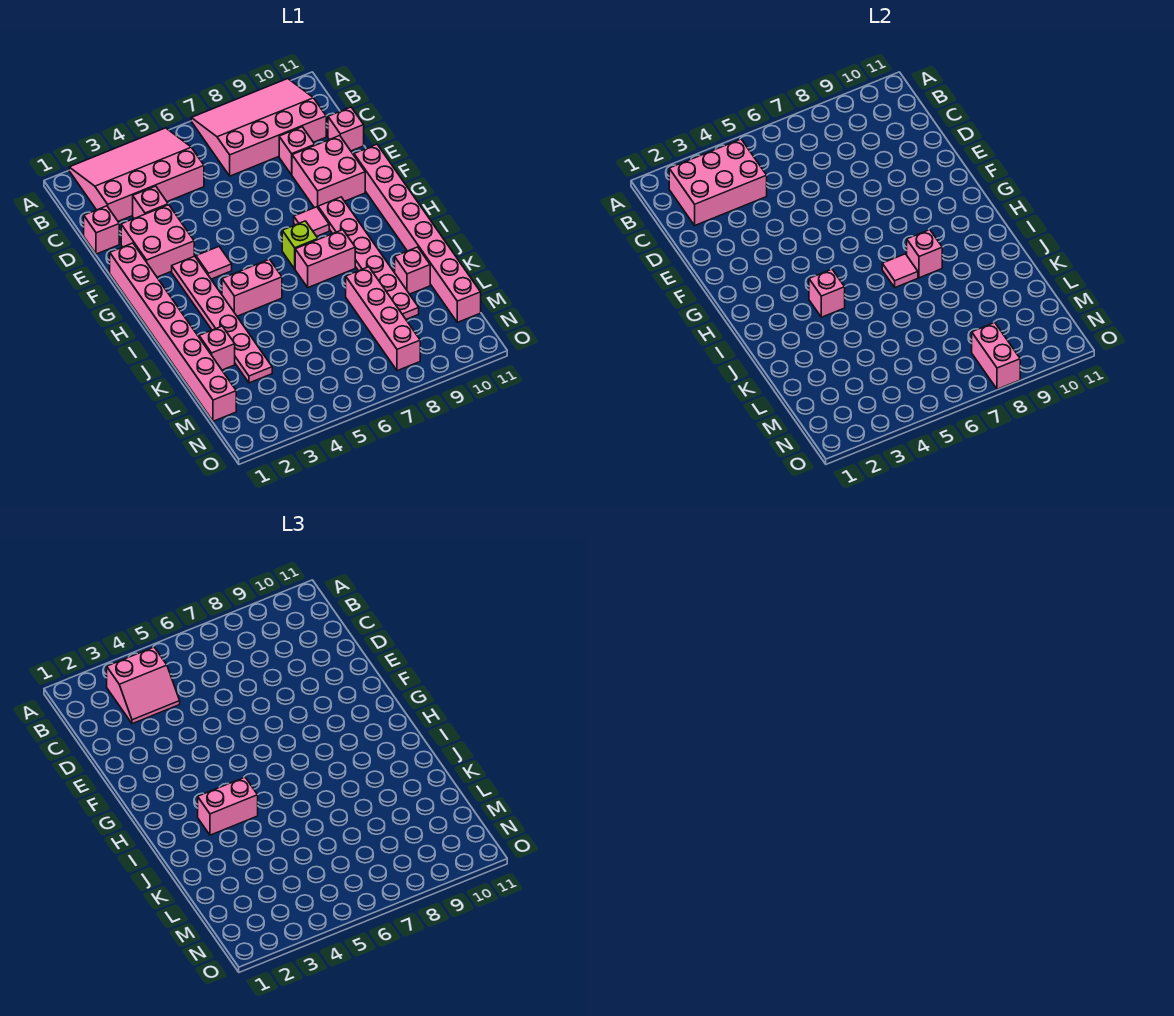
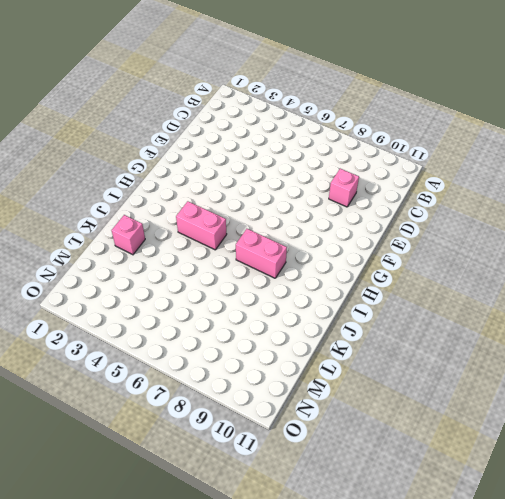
none -> pink 3x4 slope [69,128,204,221]
none -> pink 3x4 slope [191,79,326,176]
none -> pink 1x1 brick [84,206,119,254]

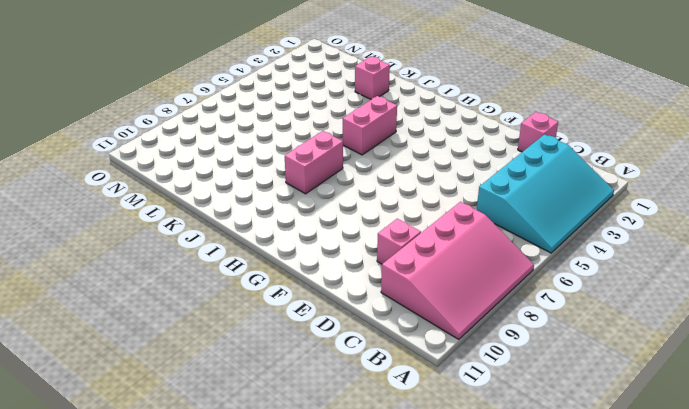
cyan 3x4 slope [477,135,614,253] -> pink 3x4 slope [69,128,204,221]
none -> pink 1x1 brick [133,186,168,219]
none -> pink 1x1 brick [328,107,364,151]
none -> pink 2x2 brick [121,205,194,277]

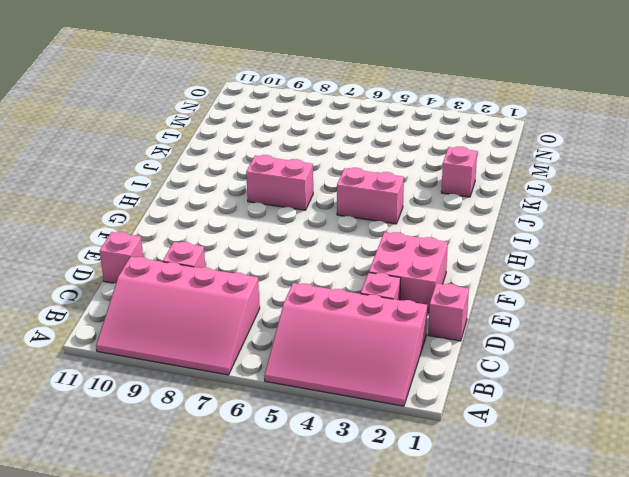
none -> pink 2x2 brick [292,136,365,208]
none -> pink 1x8 brick [110,243,236,421]
none -> pink 1x8 brick [354,144,481,322]

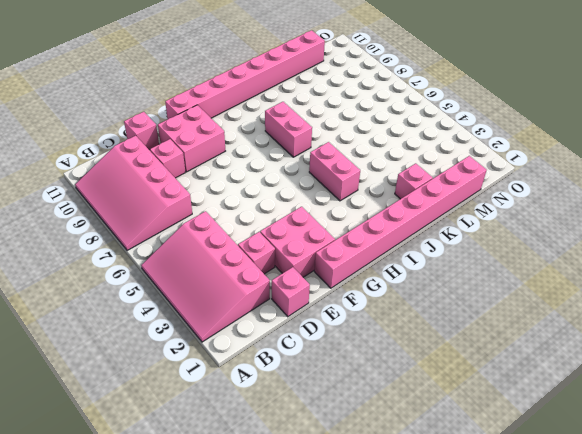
none -> pink 1x6 plate [172,256,272,383]
none -> pink 1x1 tile [196,247,232,279]
none -> pink 1x1 tile [294,207,329,236]

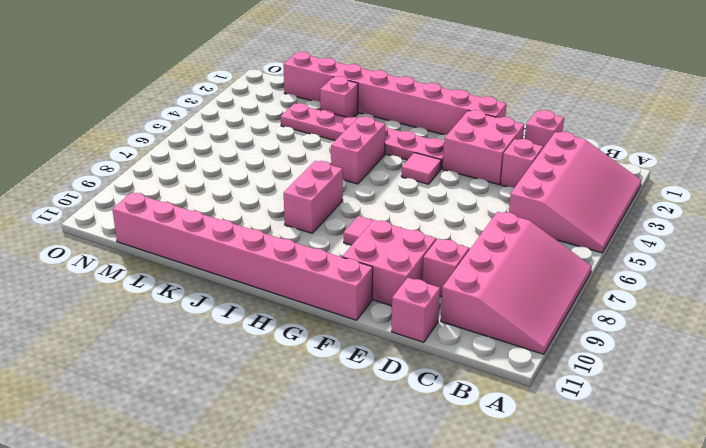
none -> pink 1x6 plate [318,197,419,319]
none -> lime 1x1 brick [282,221,318,269]
none -> pink 1x4 brick [346,267,420,371]

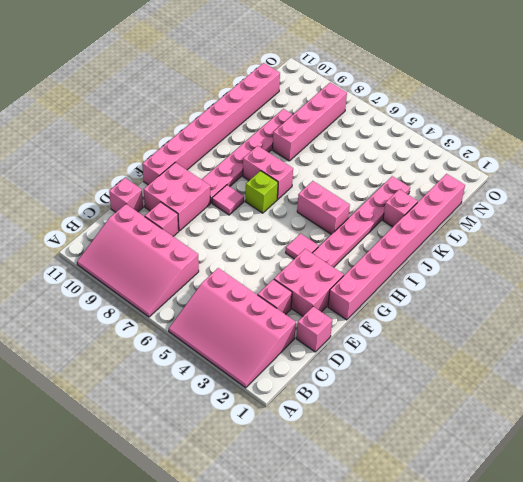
none -> pink 1x1 brick [395,247,430,294]
none -> pink 2x3 brick [669,139,767,225]
none -> pink 1x1 brick [809,269,845,317]

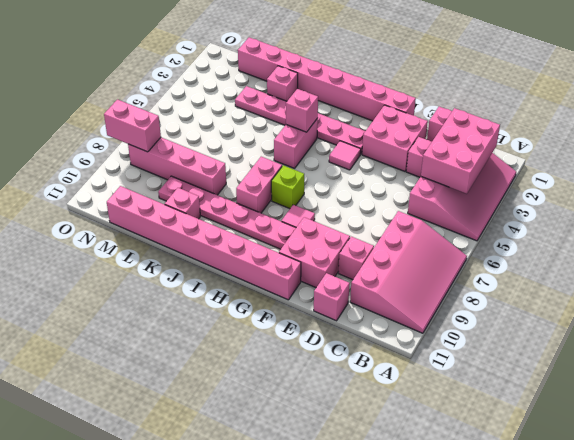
none -> pink 1x1 tile [882,254,918,287]
none -> pink 1x1 brick [907,230,942,278]
none -> pink 2x2 slope [107,647,180,724]

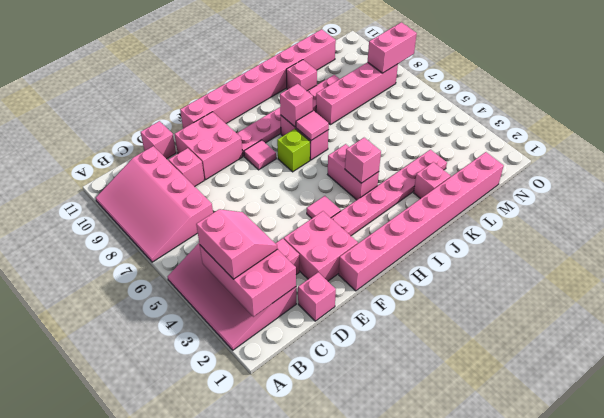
none -> pink 1x2 brick [198,777,258,835]

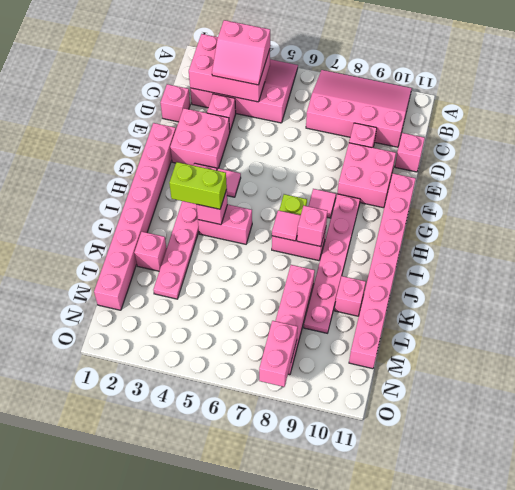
lime 1x2 brick [169,162,227,209] -> pink 1x2 brick [198,777,258,835]

